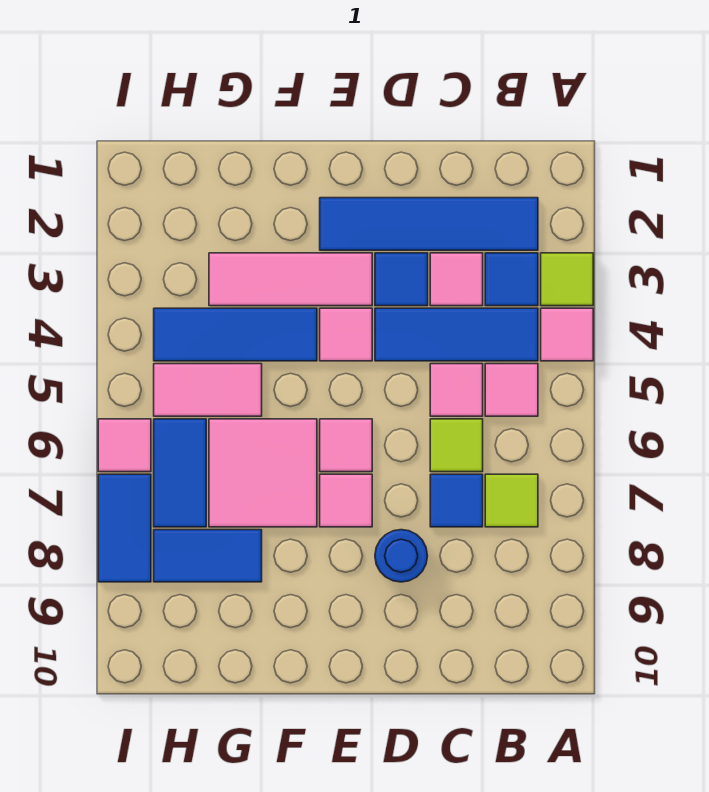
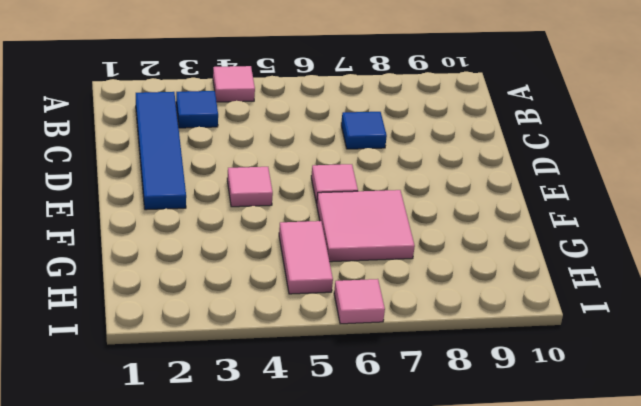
none -> lime 1x1 tile [541,253,593,306]
none -> blue 1x3 tile [375,308,538,361]
none -> pink 1x1 tile [485,364,538,416]

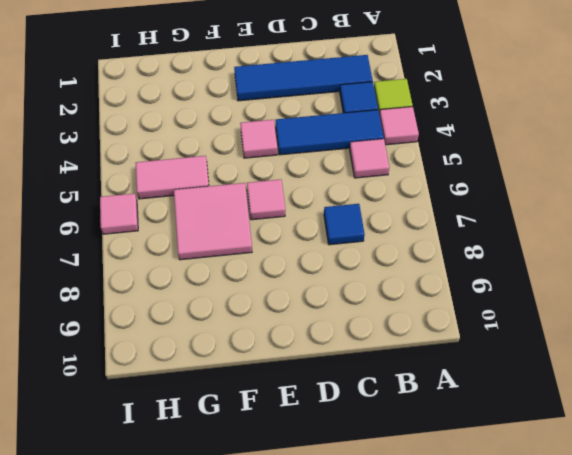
none -> lime 1x1 tile [485,474,538,527]
none -> pink 1x1 tile [430,253,483,306]
none -> pink 1x1 tile [430,364,483,416]

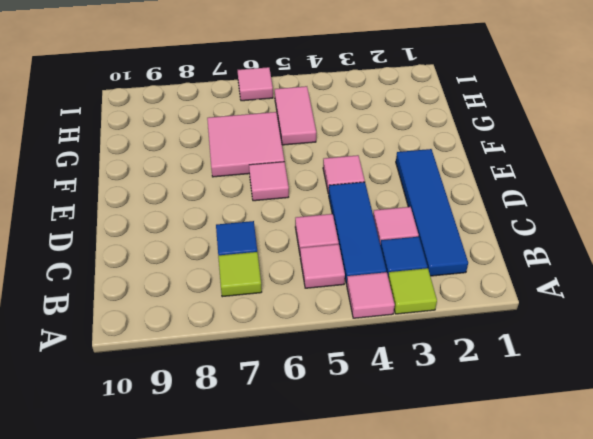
none -> lime 1x1 tile [430,419,483,472]
none -> blue 1x1 tile [375,253,428,306]
none -> blue 1x1 round brick [375,530,427,582]

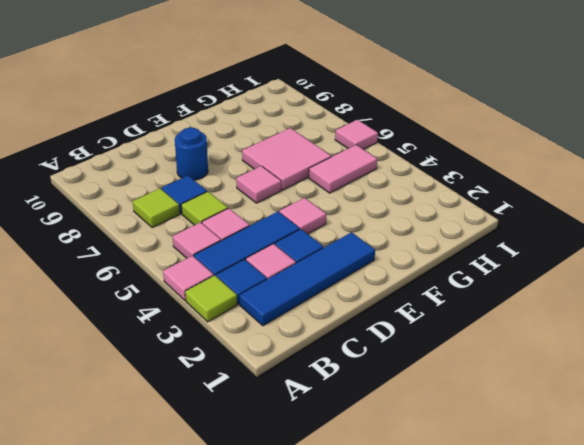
none -> pink 1x3 tile [209,253,372,306]
none -> pink 1x1 tile [320,474,372,527]
none -> blue 1x3 tile [154,308,317,361]

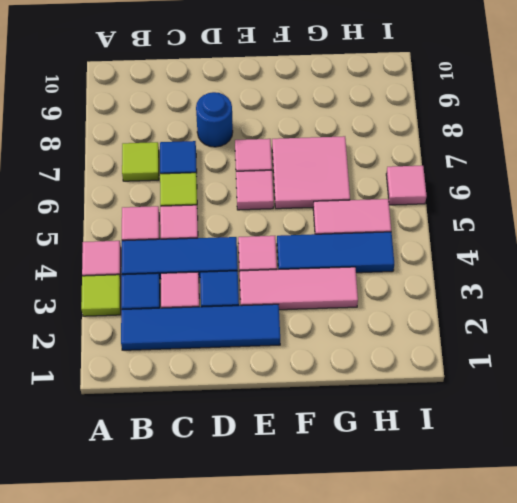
none -> blue 1x2 tile [154,530,262,582]
none -> blue 1x2 tile [154,419,206,527]
none -> blue 1x2 tile [98,474,151,582]

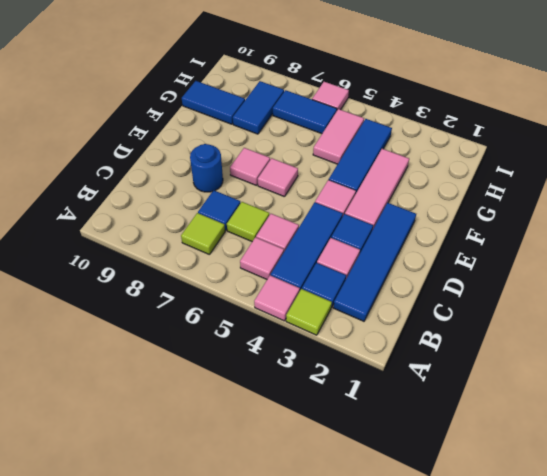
blue 1x2 tile [182,81,245,124] -> blue 1x2 tile moved to [98,474,151,582]
none -> pink 2x2 tile [209,419,317,527]

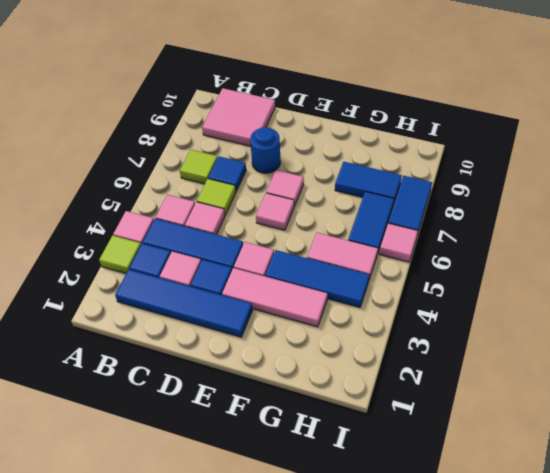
pink 2x2 tile [202,88,275,146] -> pink 2x2 tile moved to [209,419,317,527]

